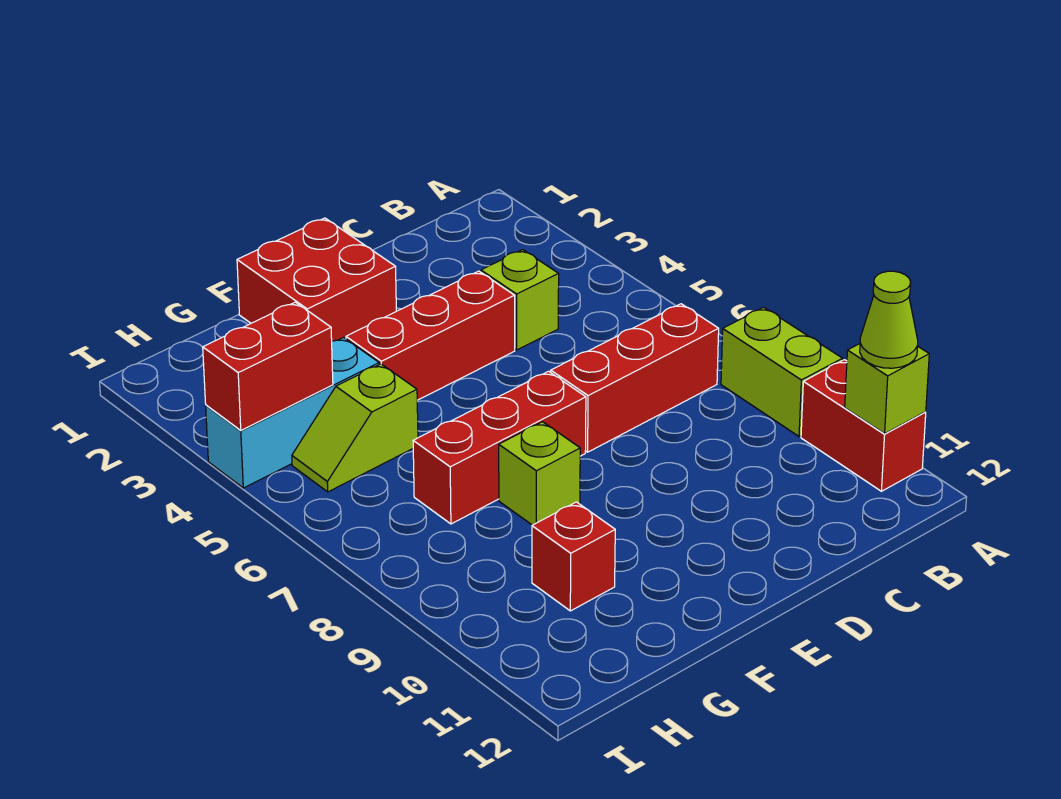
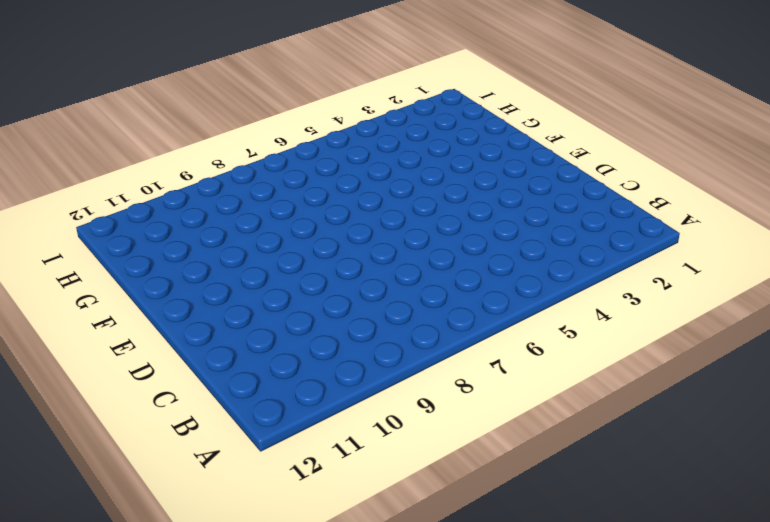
none -> lime 1x2 brick [721,307,843,436]
none -> red 1x2 brick [801,360,926,491]
none -> red 1x3 brick [551,304,719,452]

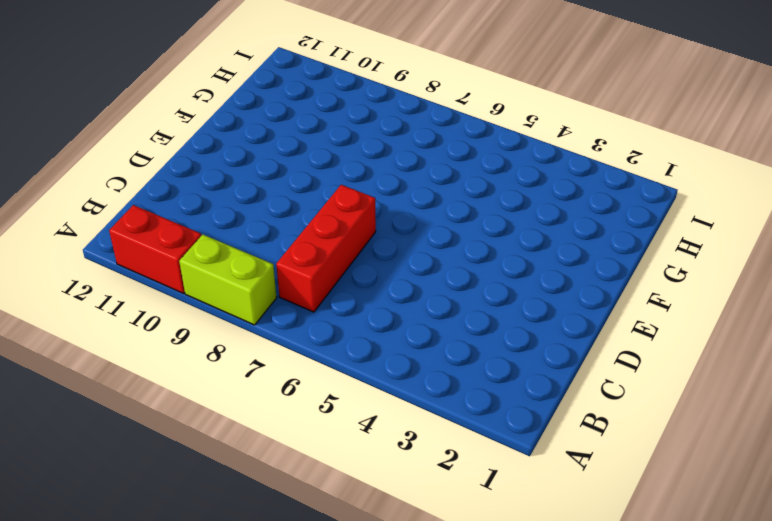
none -> lime 1x1 brick [481,250,559,350]
none -> red 1x3 brick [346,271,515,400]
none -> red 2x2 brick [237,218,396,341]

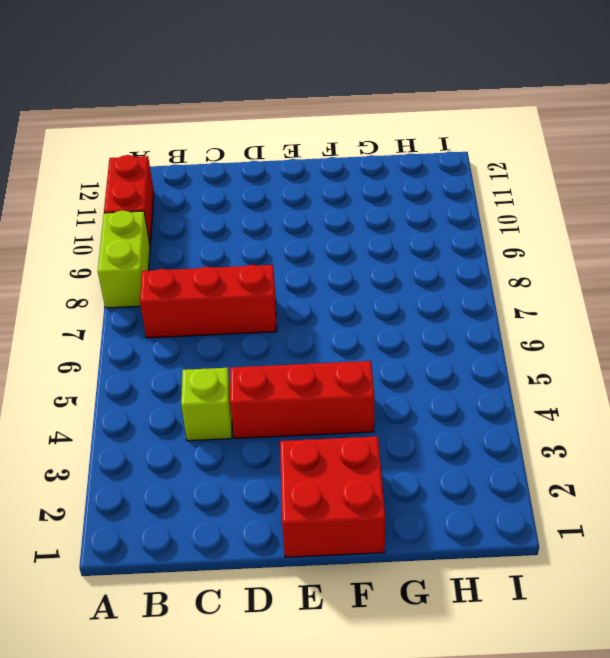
none -> red 1x3 brick [413,371,586,524]
none -> lime 1x1 brick [499,422,580,525]
none -> cyan 1x3 brick [206,338,379,488]

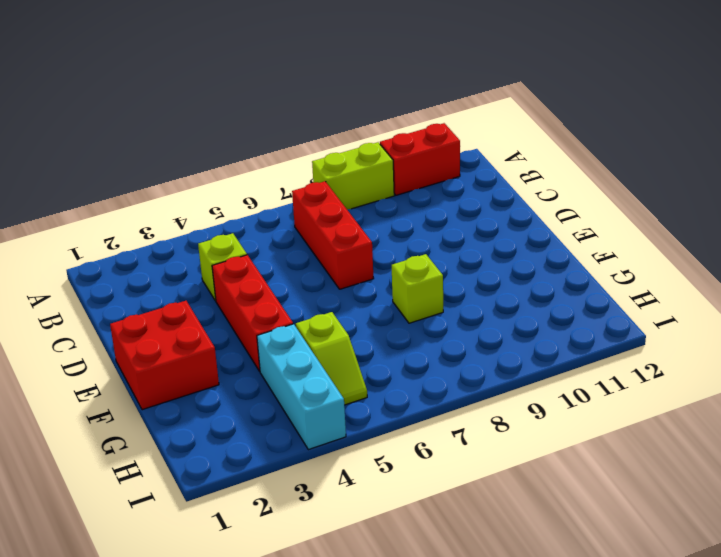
none -> red 1x3 brick [413,371,586,524]
none -> red 1x1 brick [532,502,615,611]
none -> lime 1x1 brick [845,344,929,434]

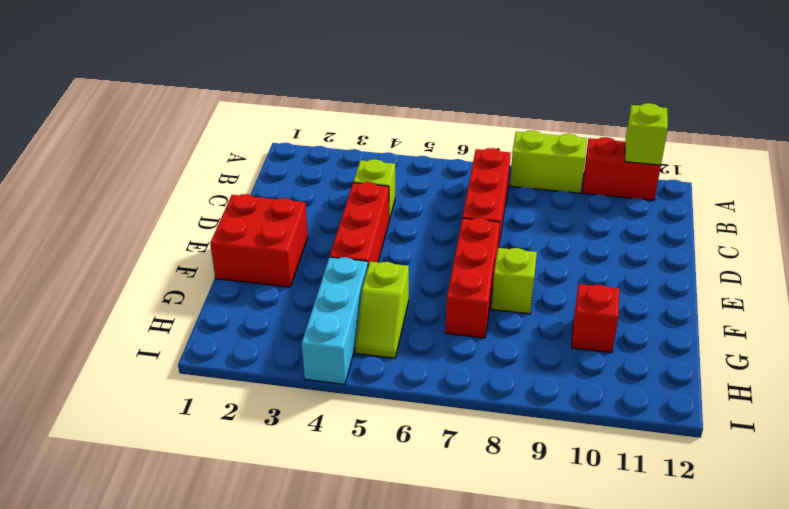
none -> red 1x2 brick [203,302,333,430]
none -> lime 1x1 cone [860,271,918,368]

